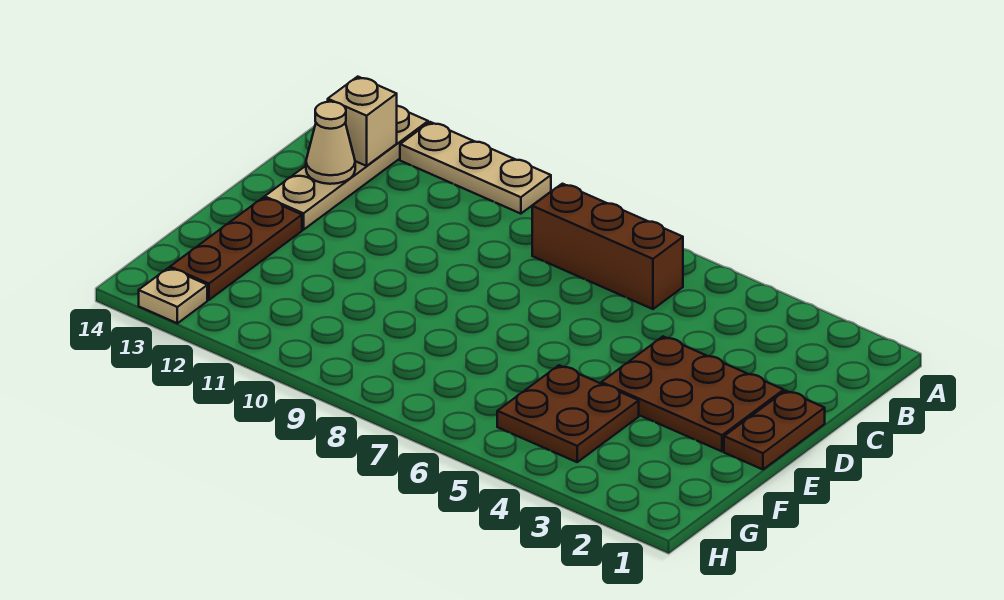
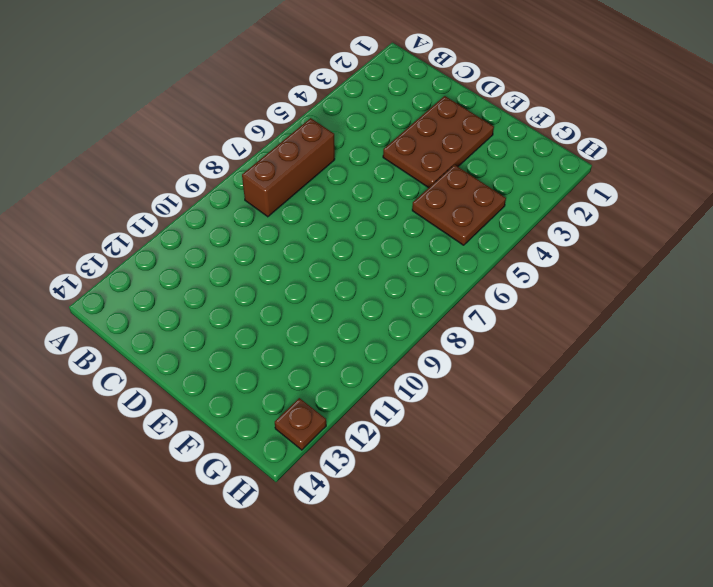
brown 1x1 plate [275,398,326,450] -> tan 1x1 plate [139,268,207,323]
none -> tan 1x3 plate [400,122,551,214]
none -> tan 1x4 plate [265,106,428,230]

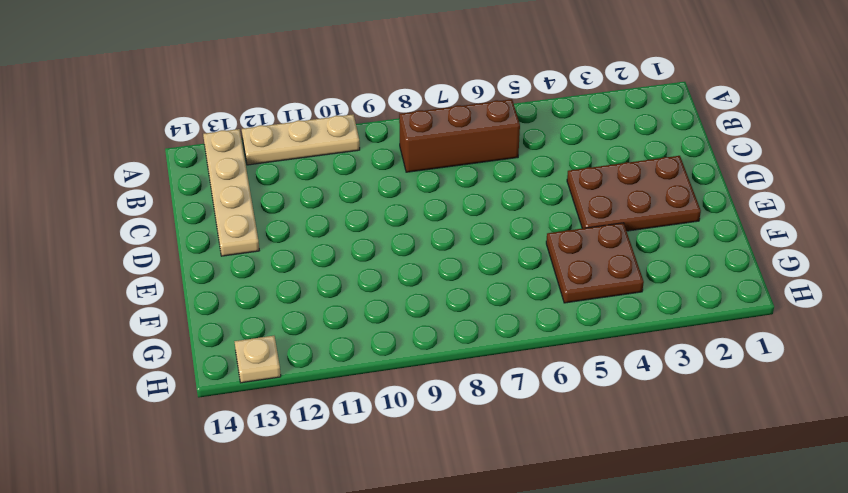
none -> brown 1x2 plate [724,391,825,469]
none -> brown 1x3 plate [170,198,302,300]

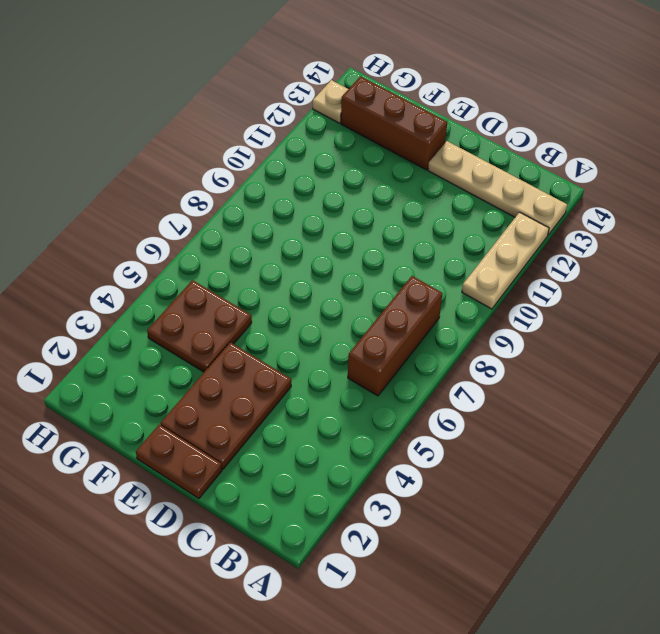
brown 1x3 brick [341,76,447,170] -> brown 1x3 plate [170,198,302,300]
none -> tan 1x1 brick [328,77,397,166]
none -> tan 1x1 cone [306,102,355,184]

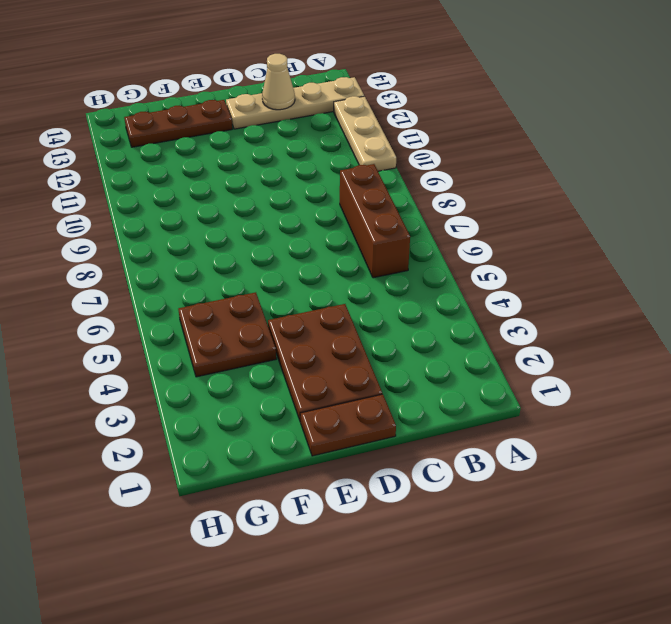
none -> tan 1x1 plate [139,268,207,323]
none -> tan 1x1 brick [328,77,397,166]

